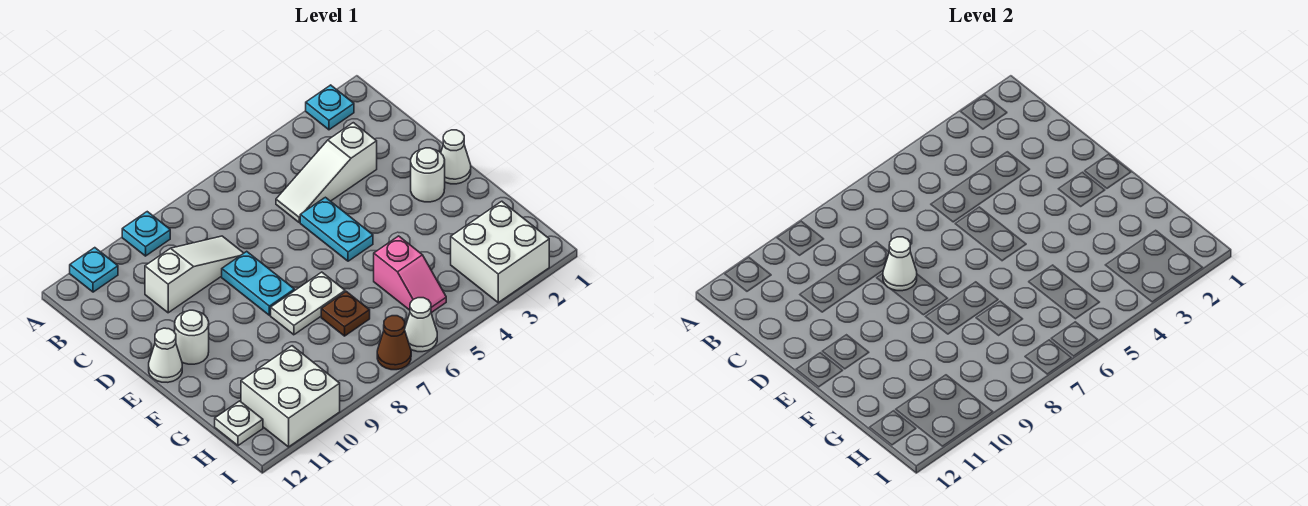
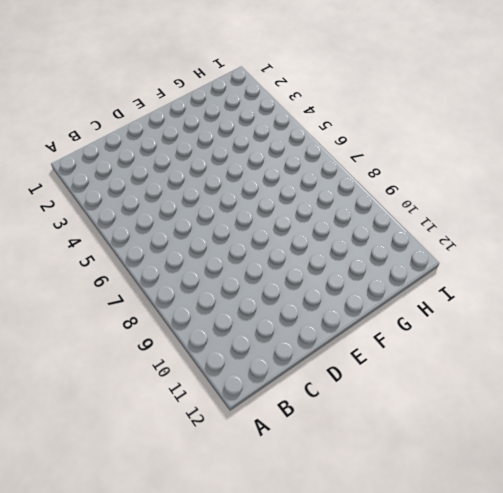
none -> cyan 1x1 plate [306,85,354,130]
none -> cyan 1x1 plate [122,212,170,256]
none -> cyan 1x1 plate [70,248,118,292]

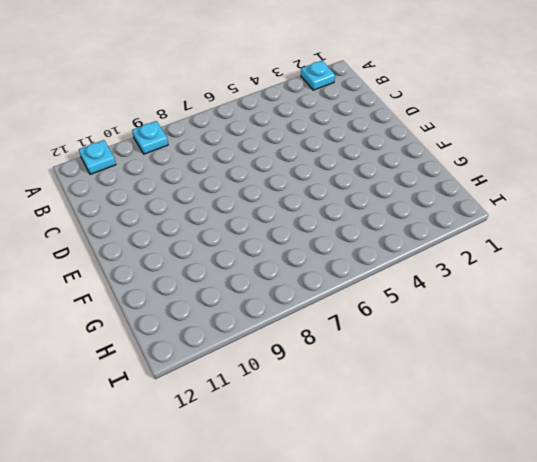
none -> white 1x3 slope [276,123,377,222]
none -> white 1x3 slope [145,236,244,313]
none -> cyan 1x2 plate [300,197,373,261]

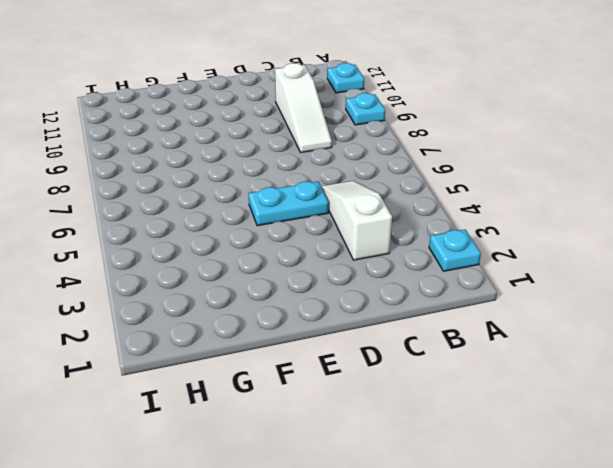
none -> cyan 1x2 plate [222,251,294,315]
none -> white 1x1 cone [441,130,471,184]
none -> white 1x1 round brick [411,148,445,202]

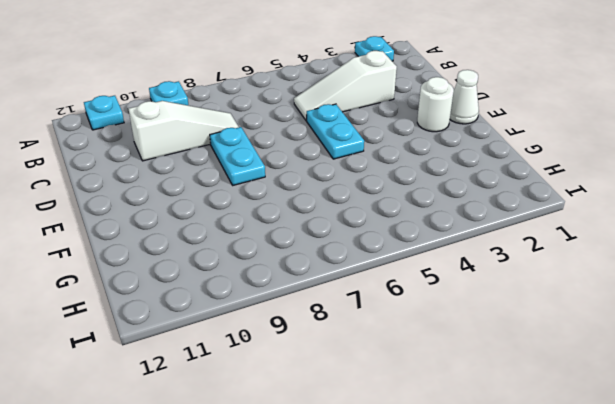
none -> white 1x1 round brick [175,310,209,364]
none -> white 1x1 cone [149,328,182,382]
none -> white 1x2 plate [271,272,345,335]

